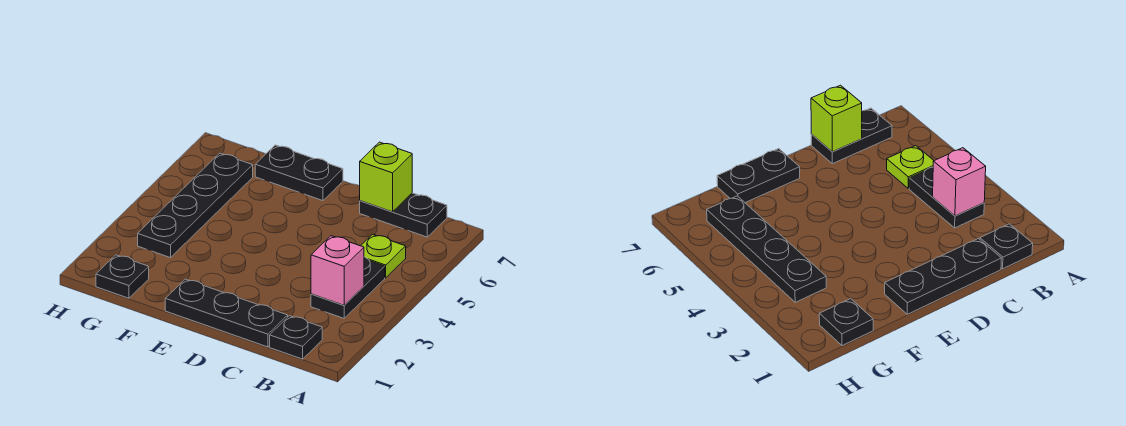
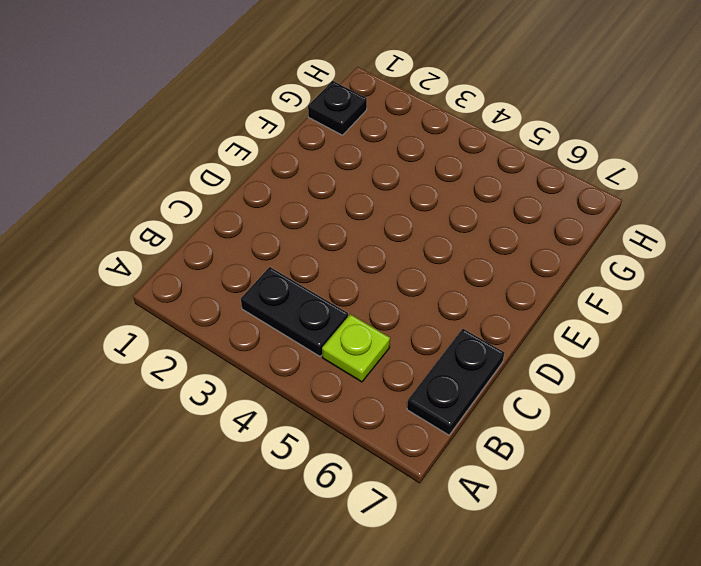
none -> black 1x1 plate [270,316,322,359]
none -> black 1x3 plate [165,279,288,347]

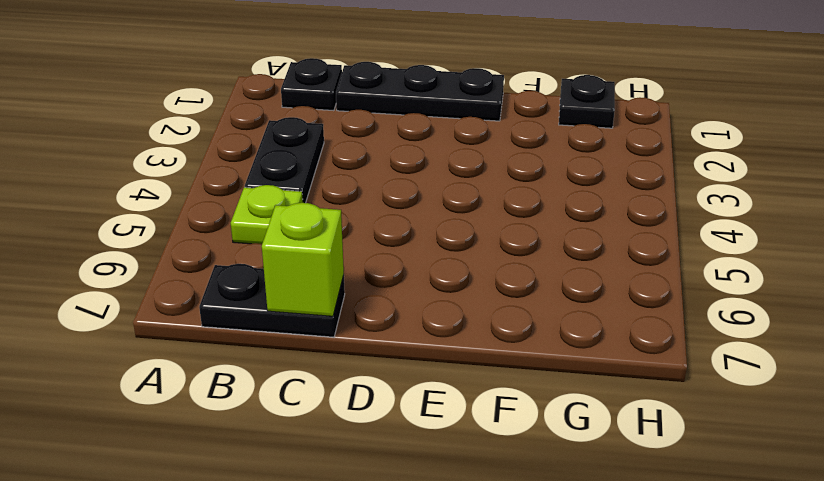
none -> black 1x2 plate [255,145,343,201]
none -> black 1x4 plate [138,153,253,258]

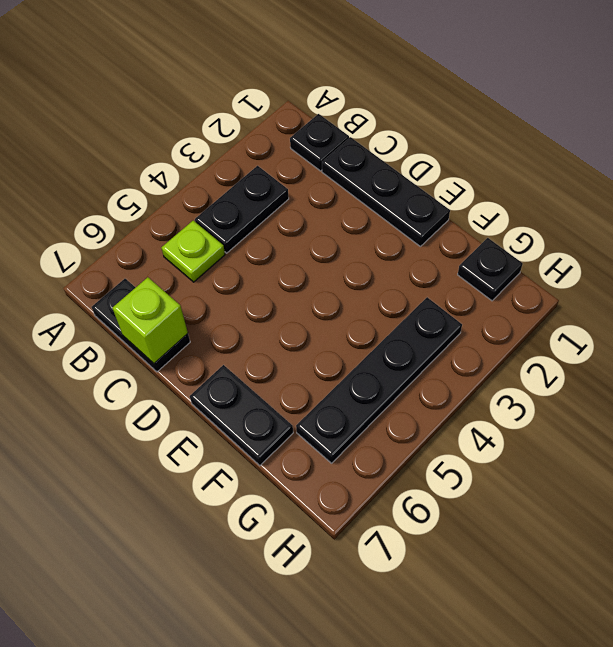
none -> pink 1x1 brick [311,236,364,305]

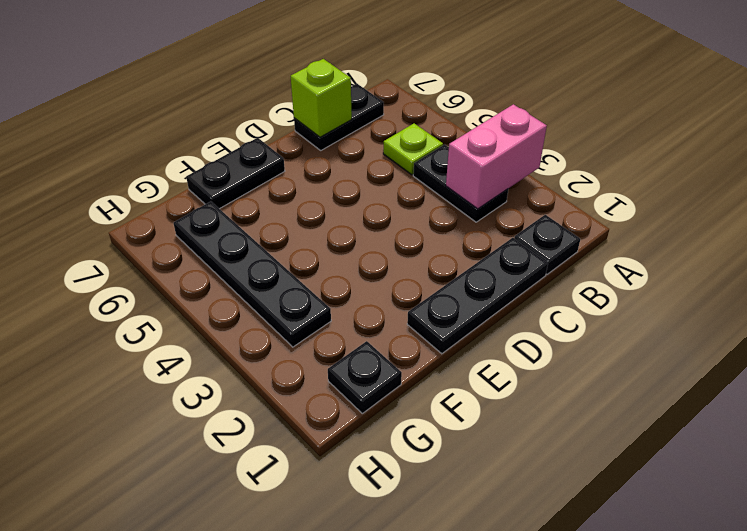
pink 1x2 brick [446,104,547,209] -> pink 1x1 brick [311,236,364,305]

